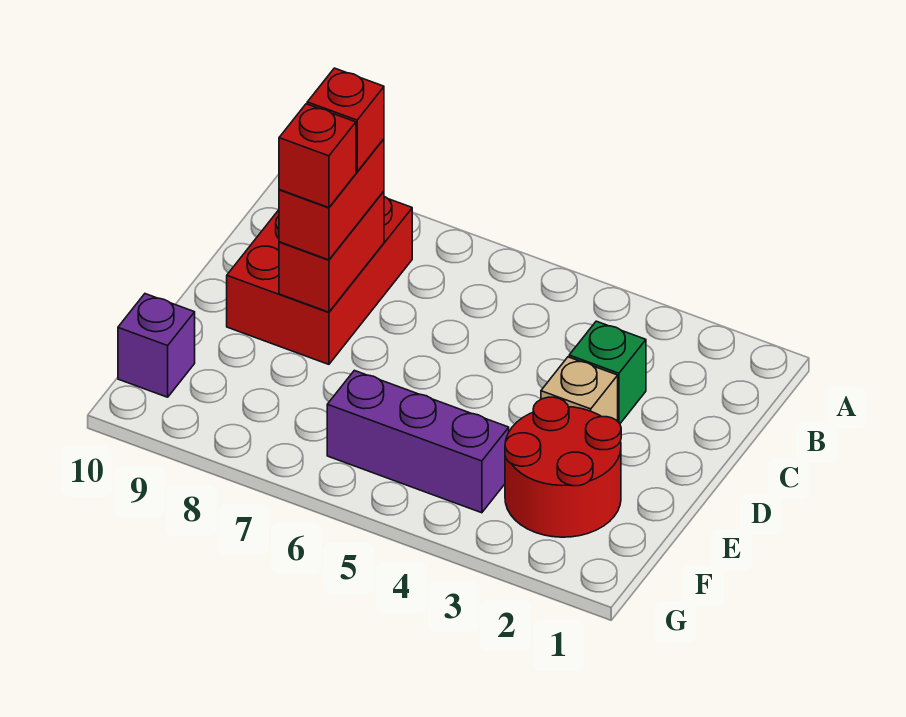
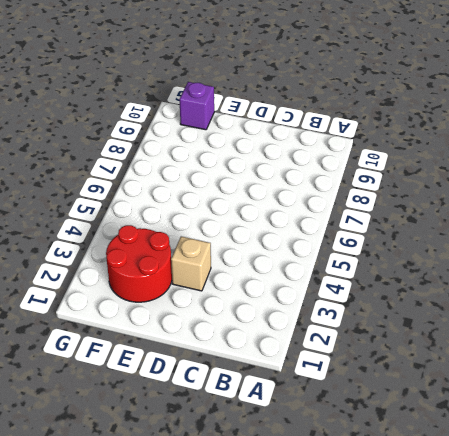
none -> red 2x3 brick [227,197,412,364]
none -> green 1x1 brick [569,321,646,424]

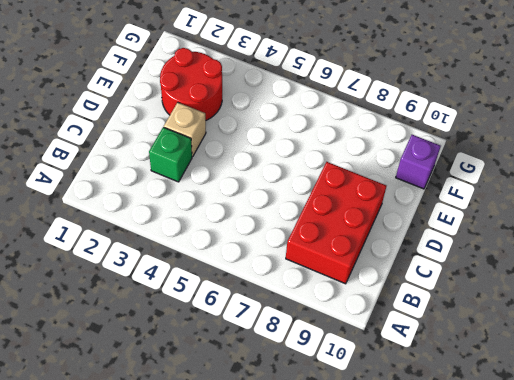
none -> purple 1x3 brick [327,370,509,513]
none -> red 1x2 brick [279,191,384,312]

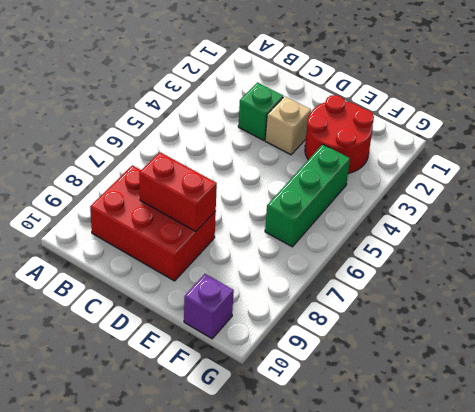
green 1x3 brick [265,144,350,247] -> purple 1x3 brick [327,370,509,513]
none -> red 1x2 brick [279,139,384,260]
none -> red 1x1 brick [307,68,384,172]

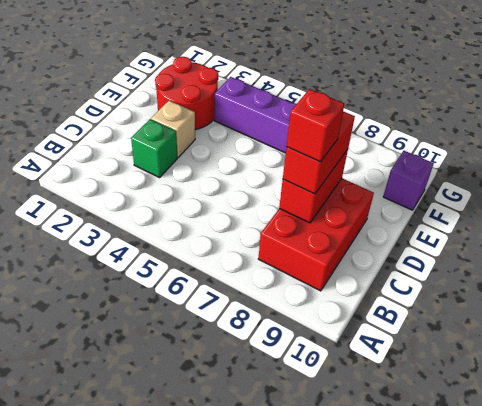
none -> red 1x1 brick [279,104,356,208]

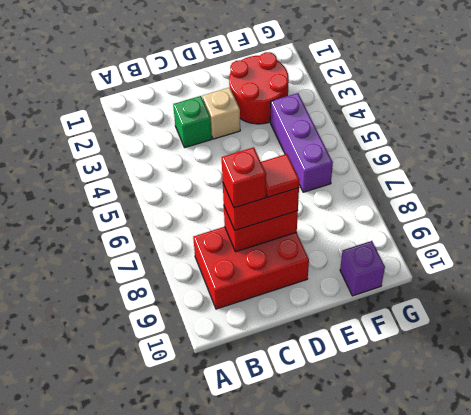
red 1x1 tile [261,154,299,197] -> red 1x1 brick [279,104,356,208]

